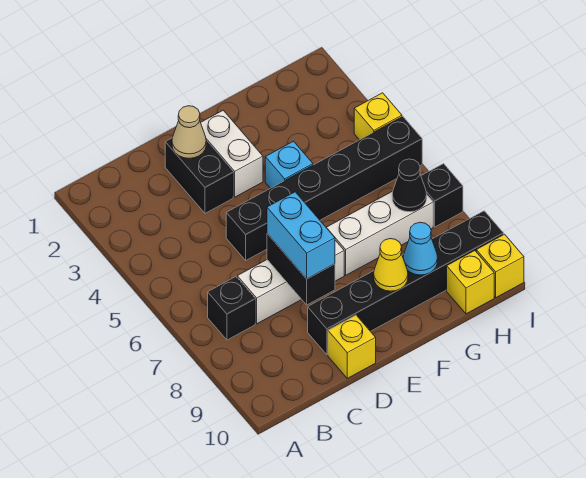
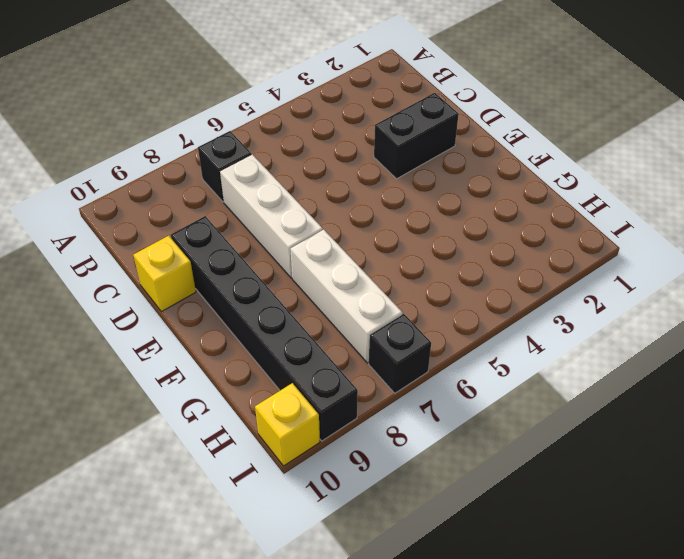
none -> black 1x6 brick [226,117,422,260]
none -> white 1x2 brick [201,110,263,197]
none -> cyan 1x1 brick [265,141,313,188]

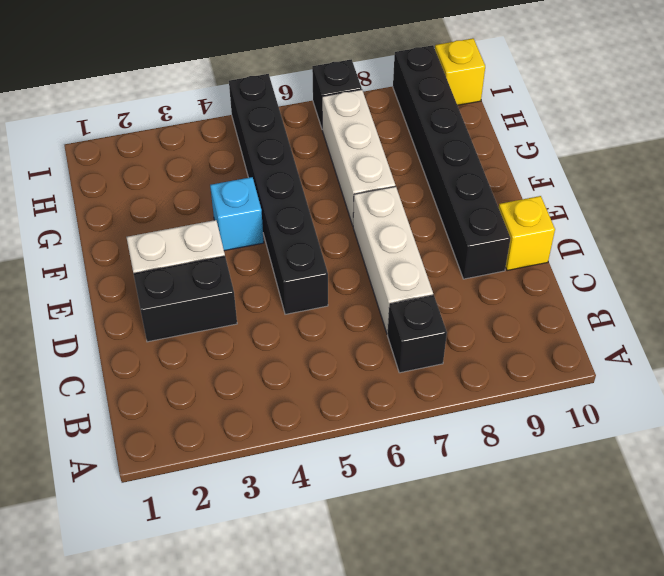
none -> yellow 1x1 brick [447,251,494,314]
none -> yellow 1x1 brick [354,93,402,140]
none -> tan 1x1 cone [172,106,206,158]

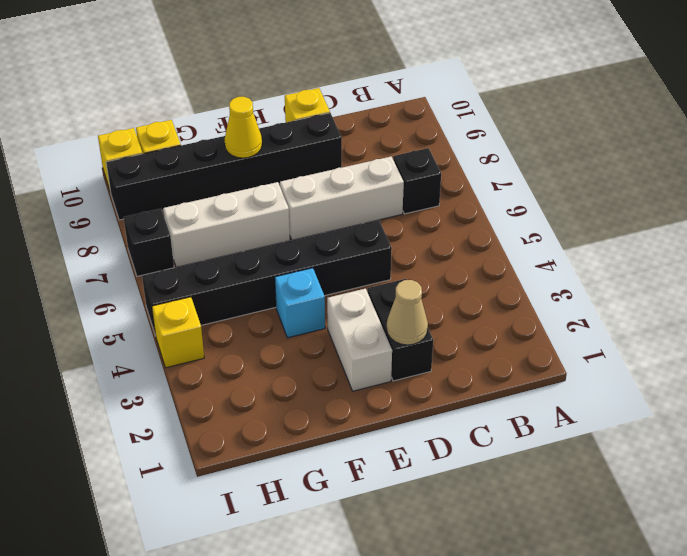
none -> black 1x2 brick [267,234,335,305]
none -> cyan 1x1 cone [403,222,438,275]
none -> black 1x1 cone [392,159,427,212]

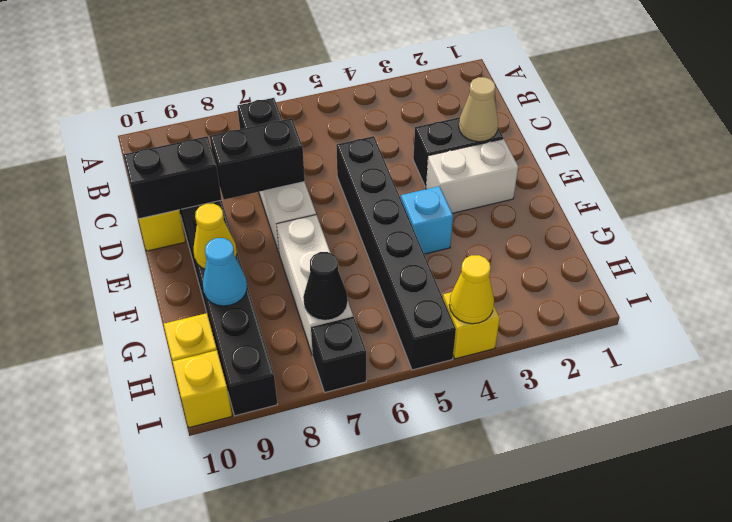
black 1x2 brick [123,136,222,219] -> none
yellow 1x1 cone [449,255,494,324] -> none
none -> cyan 1x2 brick [267,192,335,279]

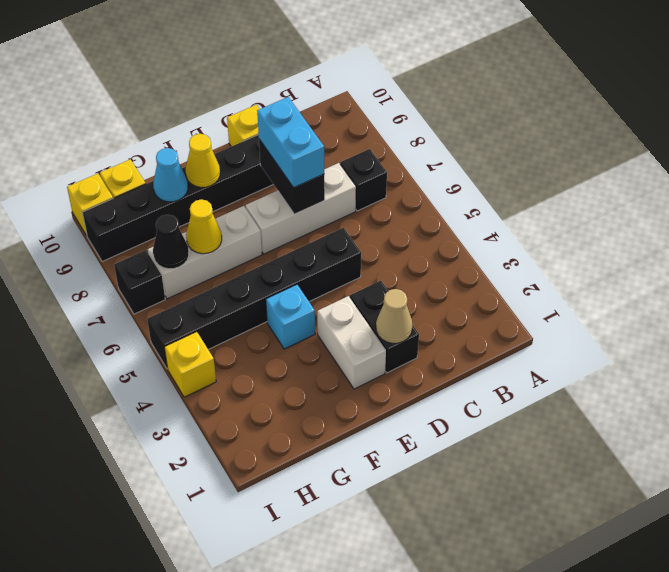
yellow 1x1 cone [186,199,222,254] -> none

